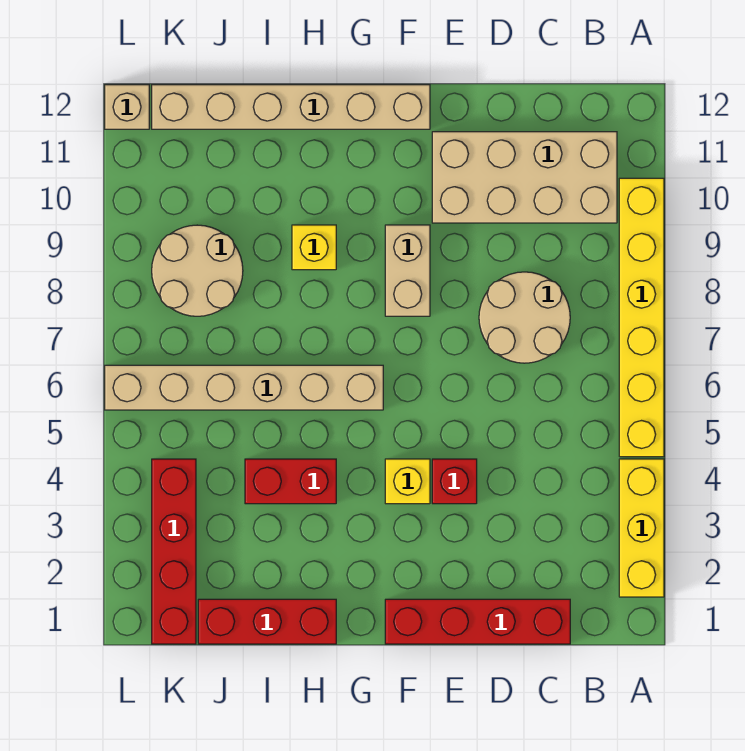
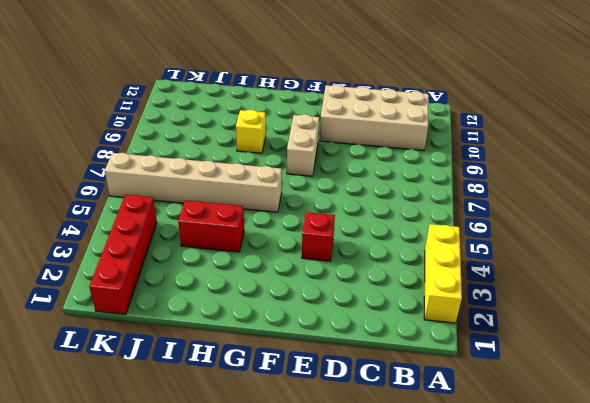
none -> yellow 1x6 brick [619,178,664,457]
none -> red 1x4 brick [385,599,570,644]
none -> tan 2x2 round brick [479,272,570,363]

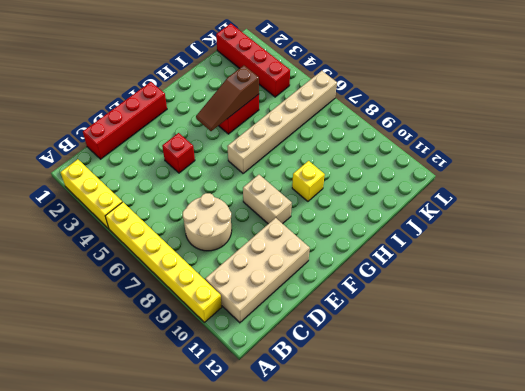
brown 1x3 slope [196,66,259,131] -> none
none -> yellow 1x1 brick [385,459,430,504]
none -> tan 1x6 brick [152,85,430,129]
none -> red 1x3 brick [198,599,336,644]

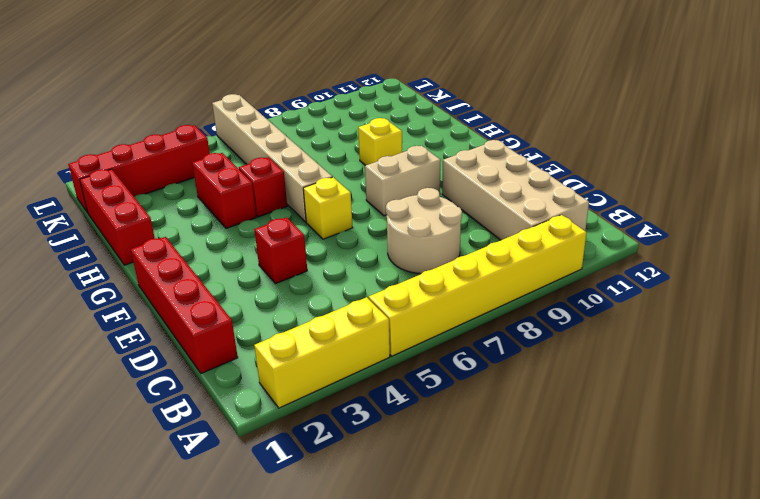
yellow 1x1 brick [303,177,353,239] -> yellow 1x1 brick moved to [385,459,430,504]
red 1x1 brick [239,157,287,217] -> none
none -> tan 1x6 brick [152,85,430,129]
none -> tan 2x2 round brick [152,225,243,316]
none -> tan 1x1 brick [105,85,149,129]

